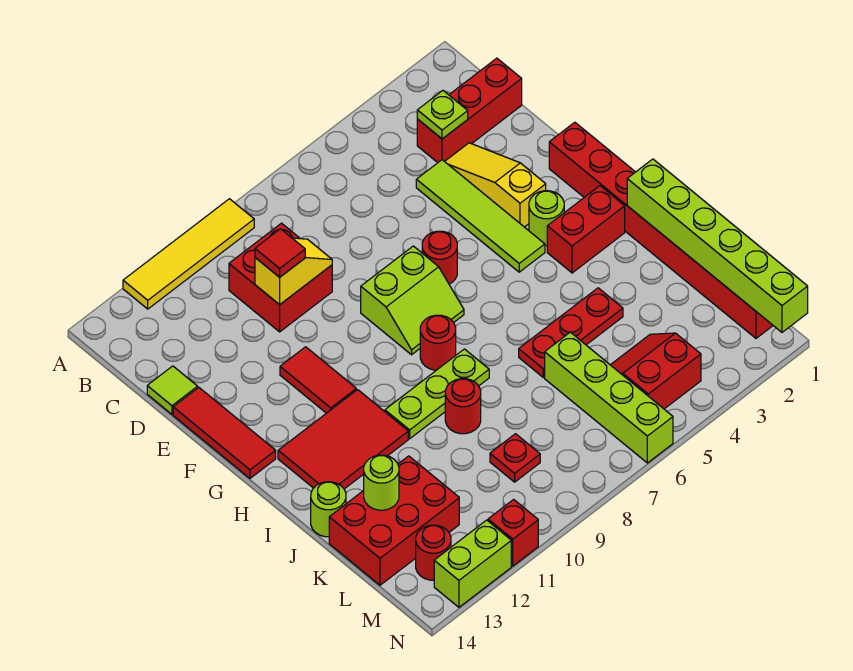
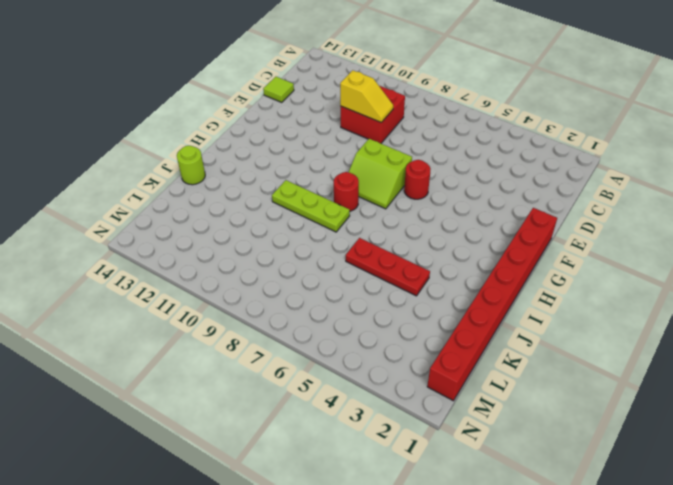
none -> yellow 1x4 tile [123,199,254,309]
none -> red 1x3 brick [417,58,522,163]
none -> yellow 1x3 slope [445,143,546,227]
none -> lime 1x4 tile [416,160,545,272]

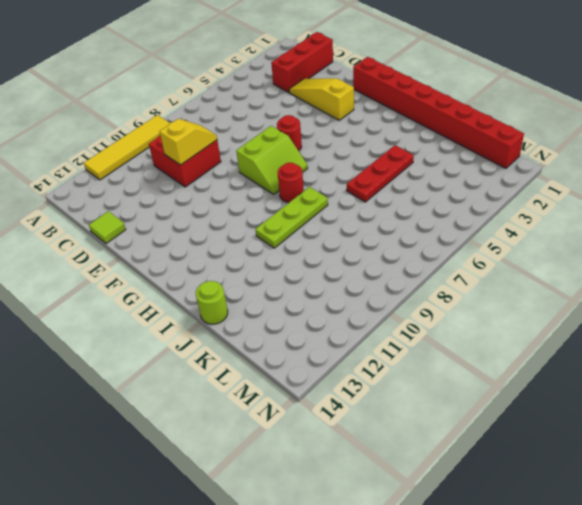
none -> lime 1x4 tile [416,160,545,272]
none -> red 1x3 tile [173,387,276,478]
none -> red 1x2 tile [280,347,356,413]
none -> lime 1x1 round brick [529,191,564,246]

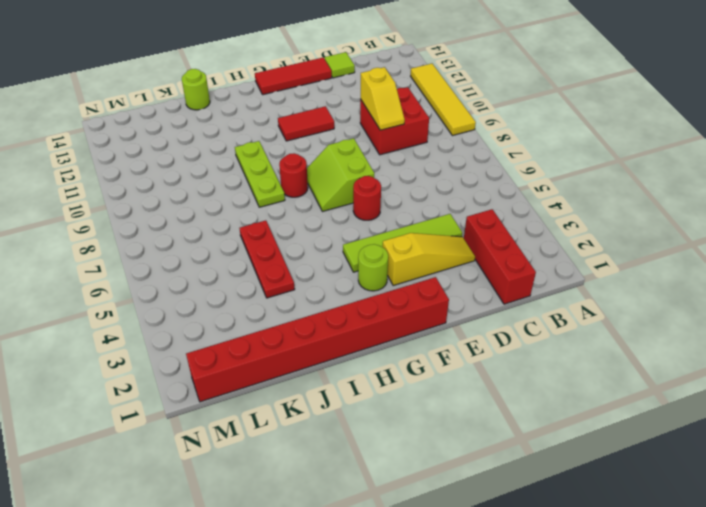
none -> red 1x2 brick [547,186,625,273]
none -> red 2x3 tile [278,390,408,489]
none -> red 1x1 round brick [445,379,481,434]
none -> lime 1x4 brick [545,332,673,463]

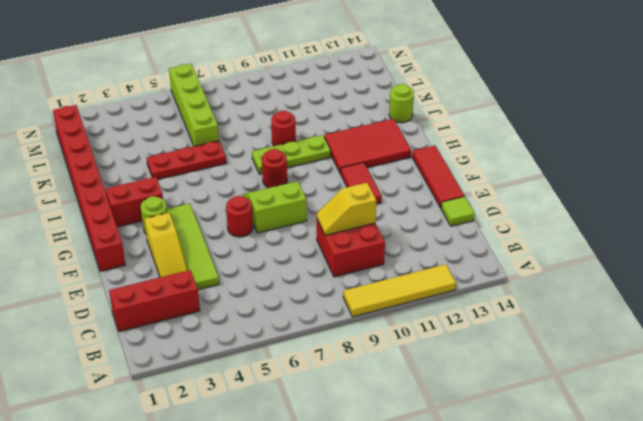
none -> red 2x3 brick [329,456,459,585]
none -> red 2x2 slope [611,333,701,409]
none -> red 1x1 plate [490,434,540,482]
none -> red 1x1 round brick [416,525,451,580]

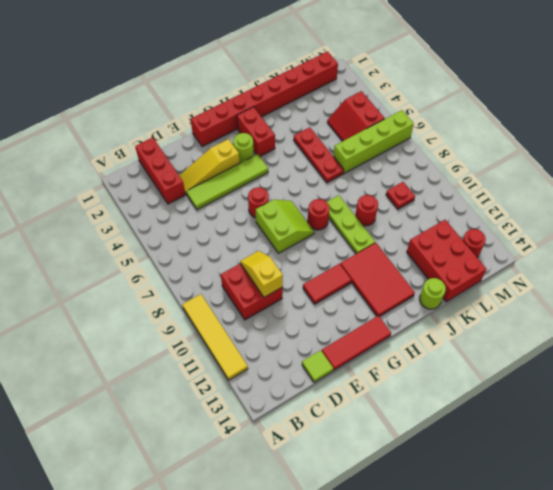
none -> red 1x1 brick [488,499,538,566]
none -> lime 1x2 brick [434,520,511,607]
none -> lime 1x1 plate [417,91,468,139]
none -> lime 1x6 brick [627,159,808,332]

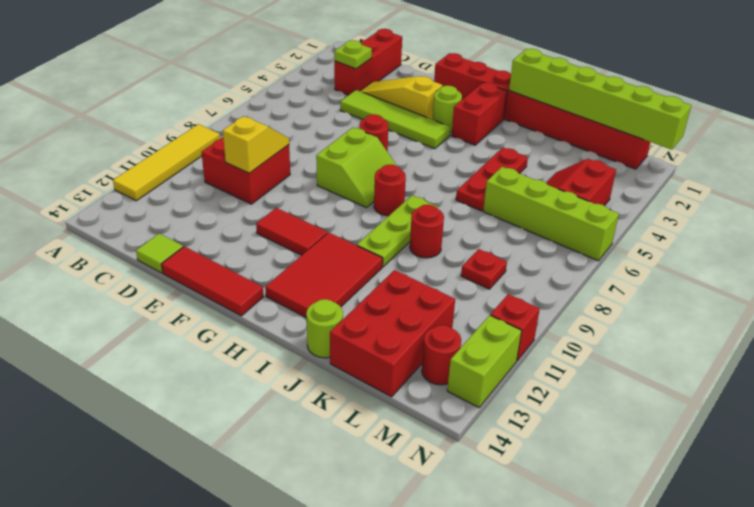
none -> lime 1x1 round brick [364,455,399,510]
none -> red 1x1 tile [255,229,305,277]

